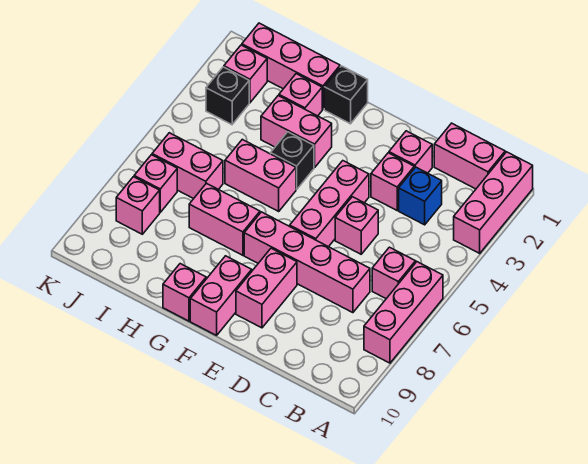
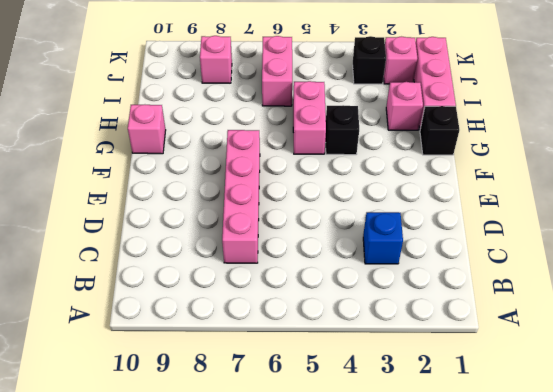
none -> pink 1x3 brick [454,152,533,253]
none -> pink 1x3 brick [364,262,443,363]
none -> pink 1x2 brick [434,123,505,189]

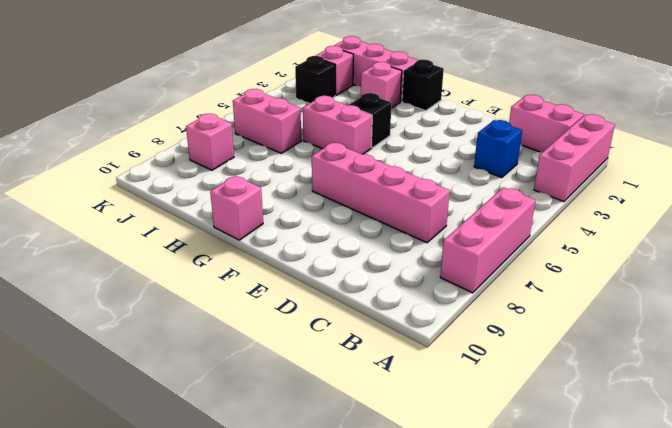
none -> pink 1x1 brick [372,247,416,299]
none -> pink 1x1 brick [389,131,432,173]
none -> pink 1x1 brick [371,153,414,210]

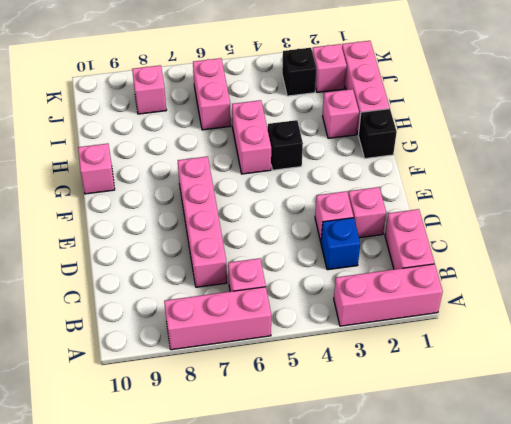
none -> pink 1x1 brick [335,197,378,254]
none -> pink 1x3 brick [290,161,369,247]
none -> pink 1x2 brick [236,248,297,328]

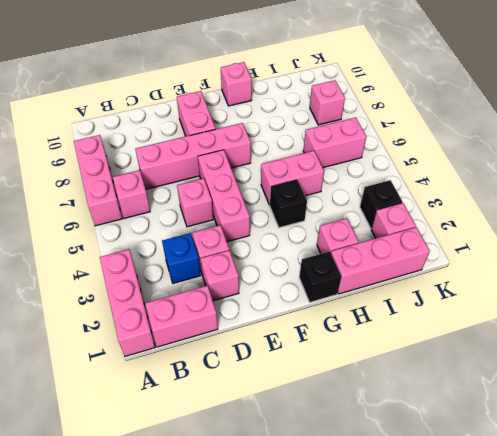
none -> pink 1x2 brick [190,256,252,335]
none -> pink 1x2 brick [261,96,332,168]
none -> pink 1x2 brick [189,183,260,255]

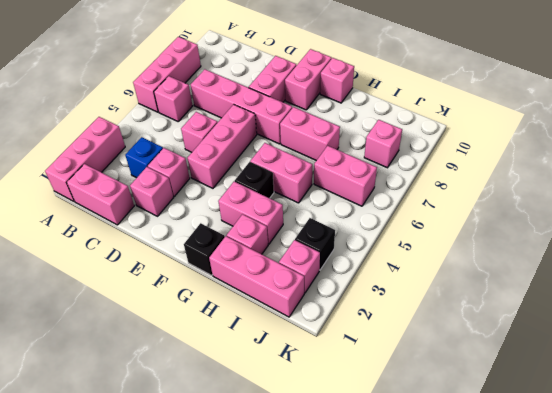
none -> pink 1x1 brick [134,155,177,212]

